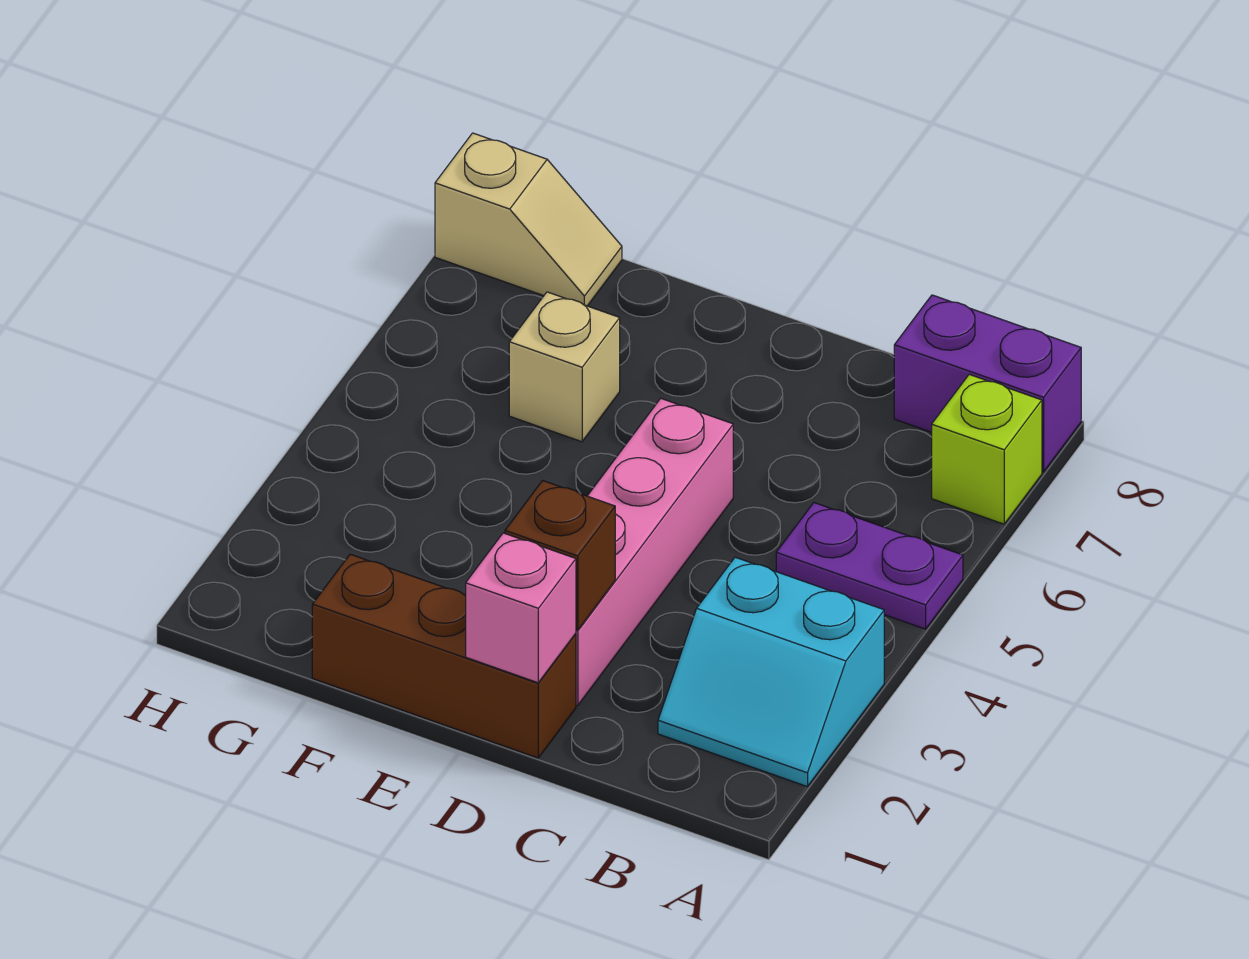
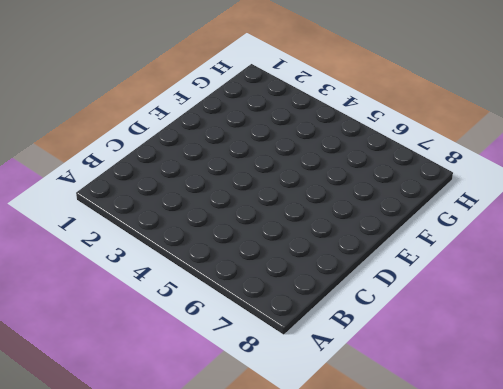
none -> cyan 2x2 slope [658,557,884,787]
none -> purple 1x2 plate [776,503,963,629]

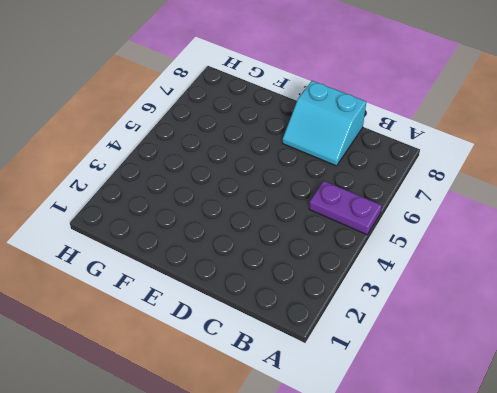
cyan 2x2 slope [282,81,366,166] -> cyan 2x2 slope moved to [658,557,884,787]
none -> lime 1x1 brick [932,374,1042,524]
none -> purple 1x2 brick [894,295,1081,472]

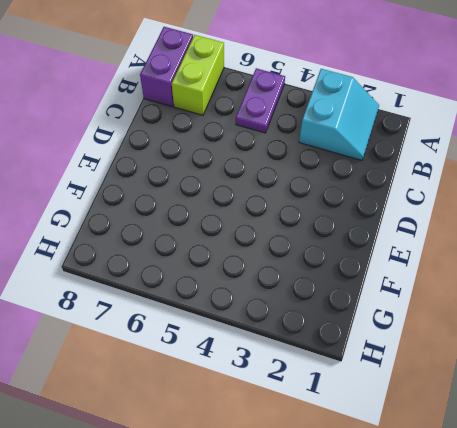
lime 1x2 brick [172,35,224,115] -> lime 1x1 brick [932,374,1042,524]
none -> brown 1x3 brick [312,554,576,758]
none -> pink 1x4 brick [576,398,733,706]

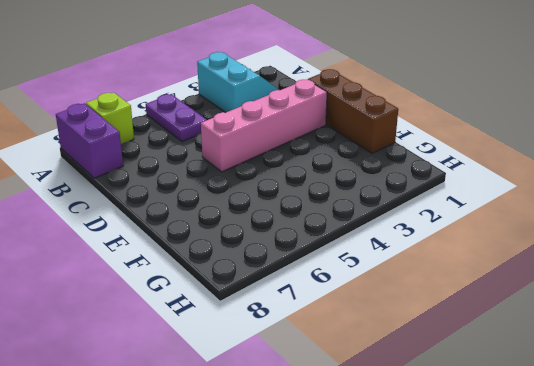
none -> tan 1x1 brick [509,292,620,442]
none -> tan 1x2 slope [435,133,622,306]

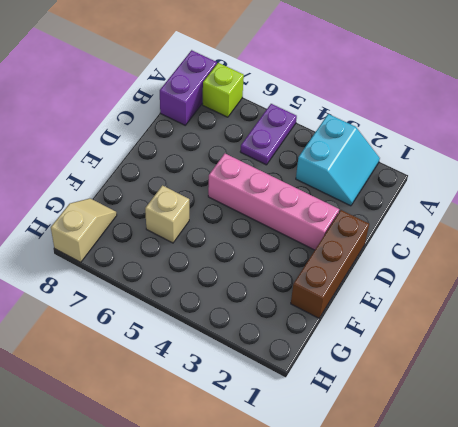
none -> pink 1x1 brick [466,533,576,683]
none -> brown 1x1 brick [505,481,615,630]

